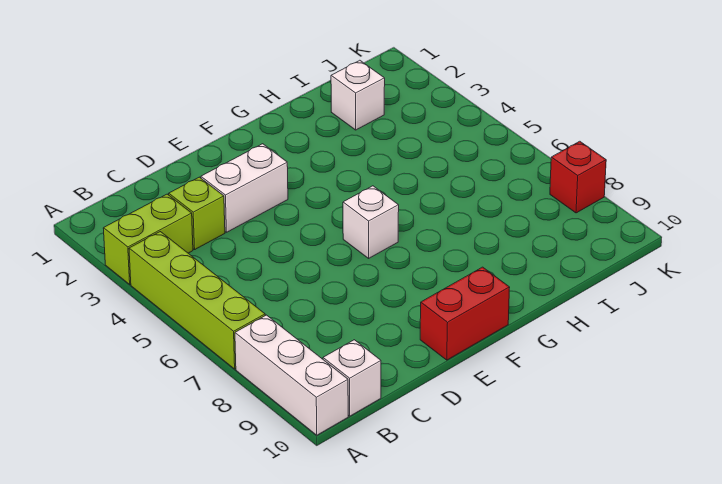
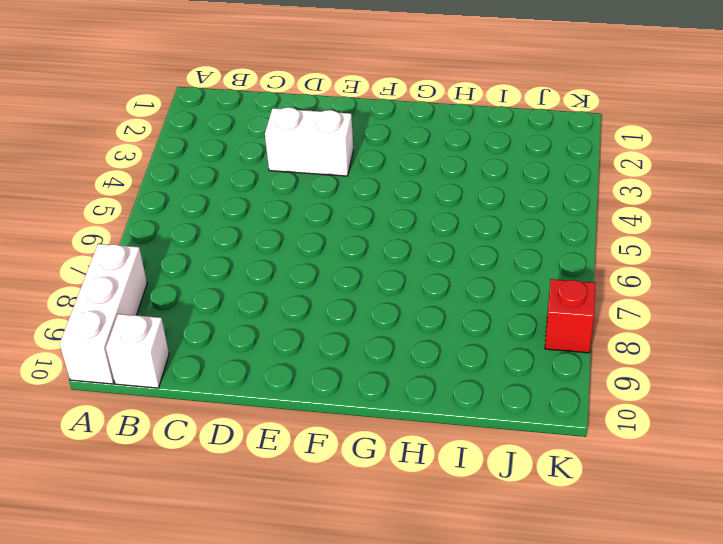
none -> lime 1x2 brick [103,194,193,284]
none -> lime 1x4 brick [129,232,265,369]

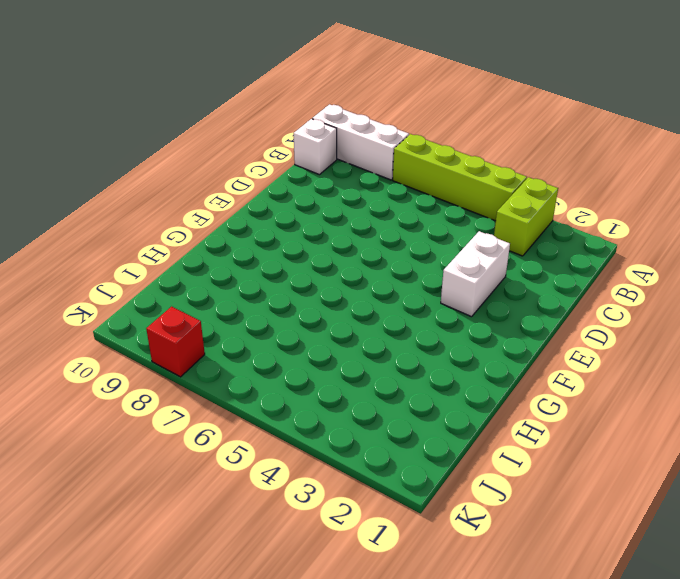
none -> lime 1x1 brick [169,177,225,250]
none -> red 1x2 brick [420,267,510,360]

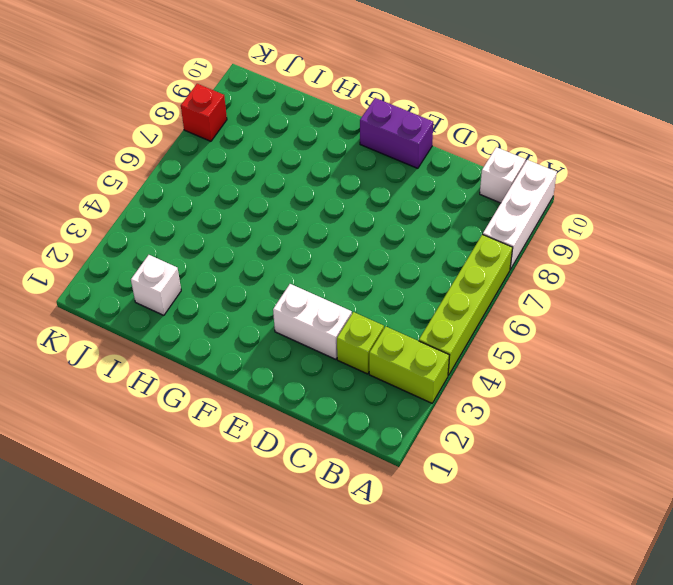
purple 1x2 brick [360,98,433,168] -> red 1x2 brick [420,267,510,360]
none -> white 1x1 brick [343,186,399,258]

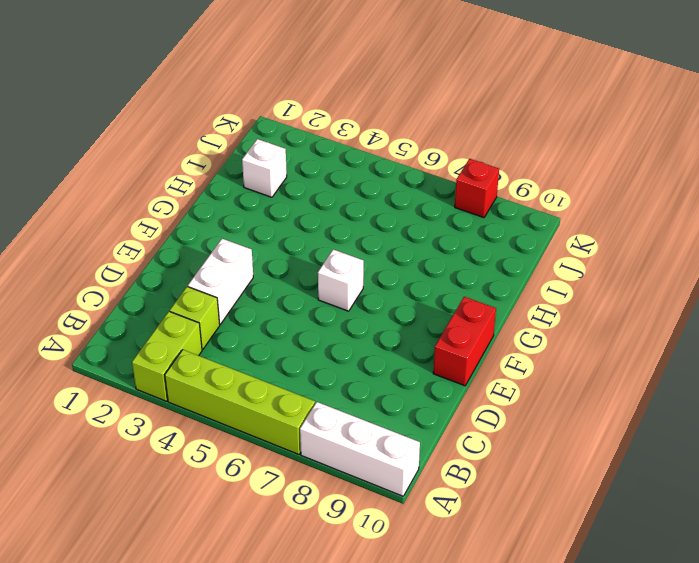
none -> white 1x1 brick [323,340,381,416]

